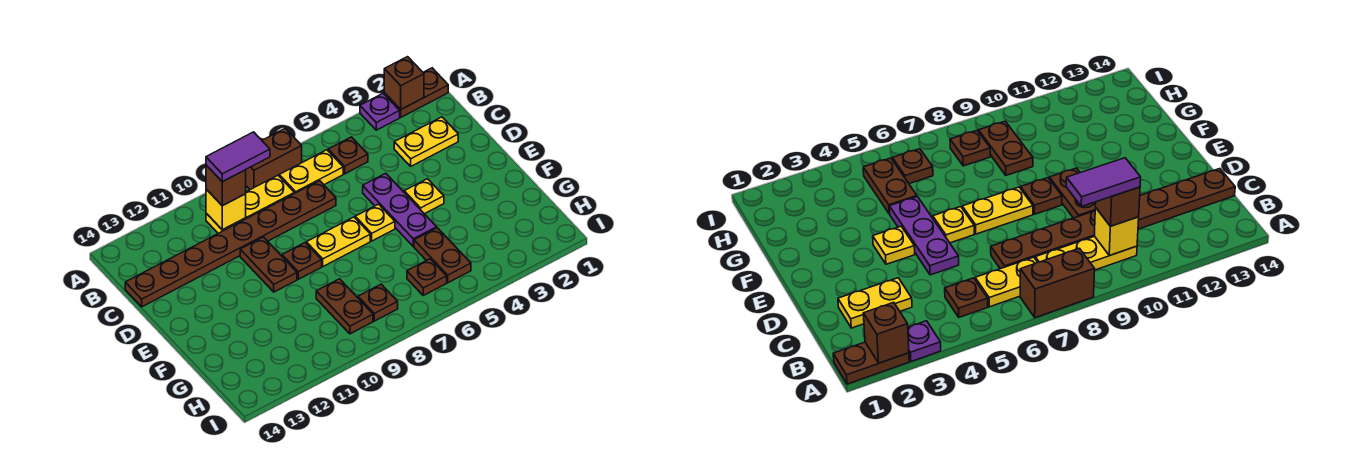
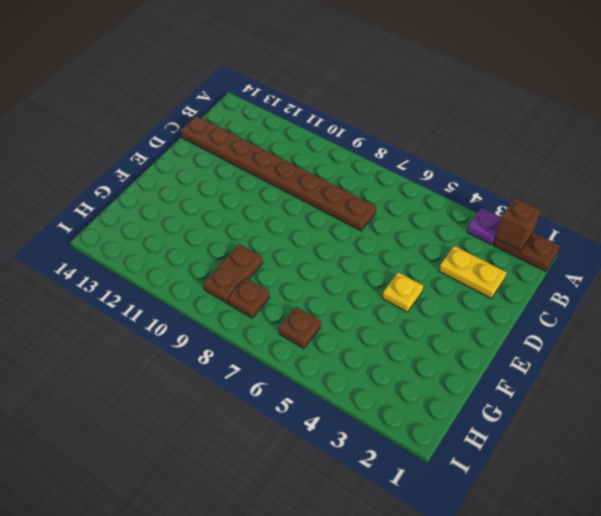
none -> brown 1x2 brick [246,128,302,190]
none -> brown 1x1 plate [328,137,368,174]
none -> yellow 1x2 plate [279,150,343,194]

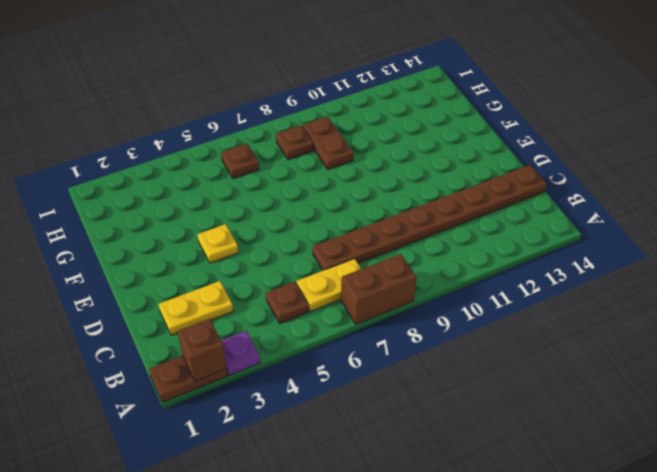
none -> yellow 1x3 plate [206,175,294,233]
none -> purple 1x3 plate [363,173,437,246]
none -> brown 1x2 plate [240,237,297,292]

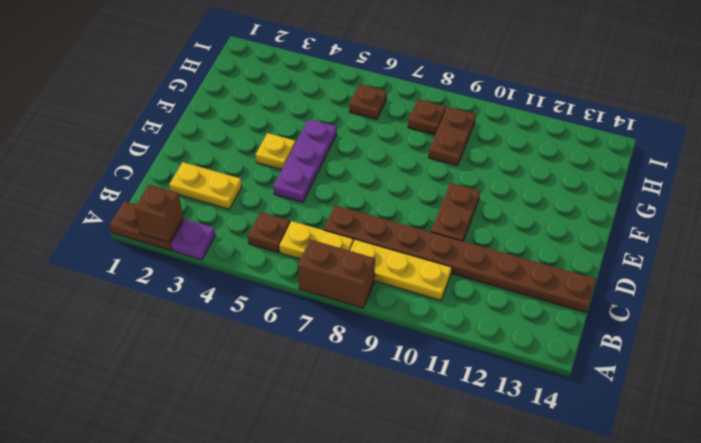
none -> yellow 1x1 plate [355,204,395,241]
none -> yellow 1x2 plate [306,217,370,266]
none -> brown 1x1 plate [282,243,322,279]

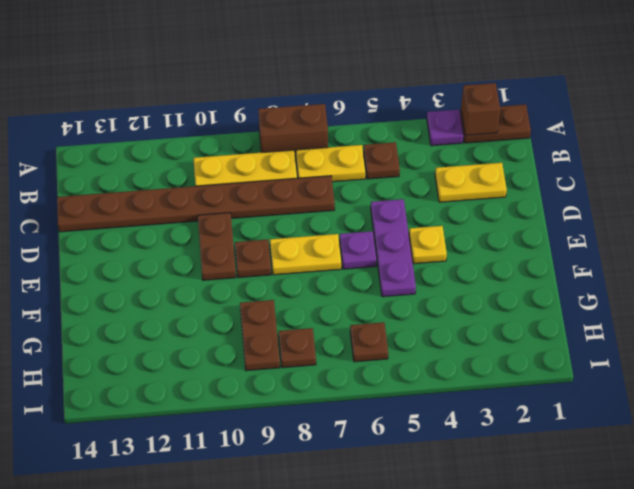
purple 1x1 plate [340,231,377,269] -> yellow 1x1 plate [355,204,395,241]
none -> brown 1x2 plate [414,228,471,283]
none -> yellow 1x1 brick [206,189,246,230]
none -> brown 1x1 brick [206,165,246,206]

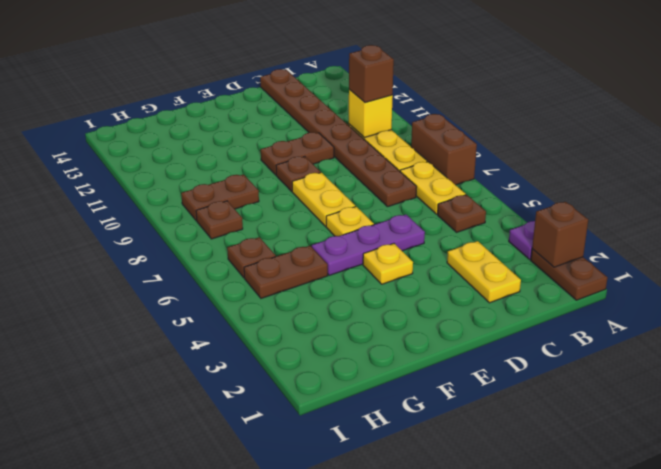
none -> purple 1x2 tile [206,132,270,182]

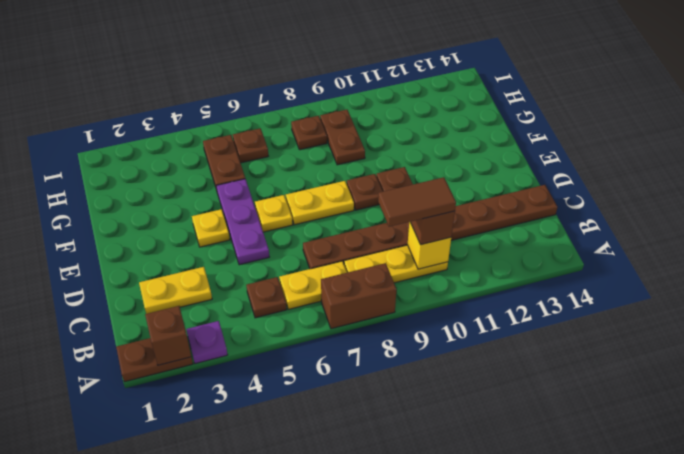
brown 1x2 tile [378,177,456,227] -> purple 1x2 tile [206,132,270,182]

